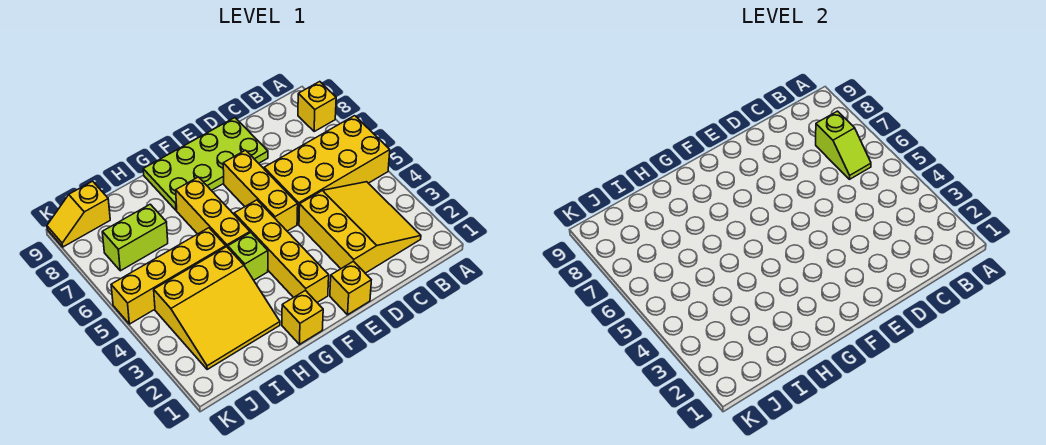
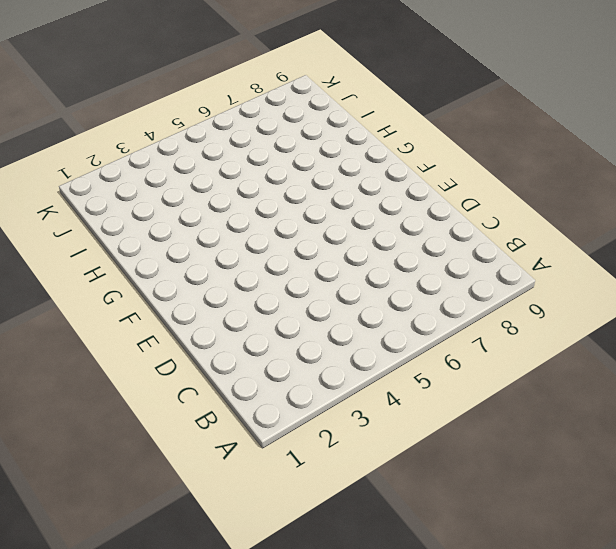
none -> yellow 2x4 brick [264,116,390,224]
none -> yellow 1x1 brick [298,82,336,131]
none -> yellow 3x3 slope [299,182,421,273]

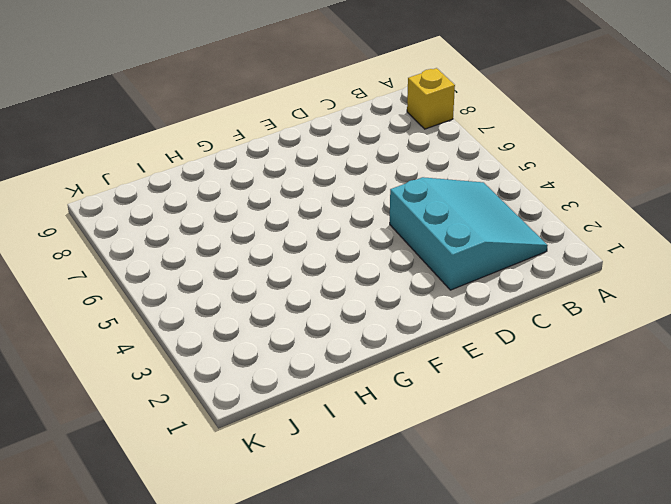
cyan 3x3 slope [390,177,548,290] -> yellow 3x3 slope [299,182,421,273]
none -> yellow 2x4 brick [264,116,390,224]
none -> lime 2x4 plate [143,118,268,210]
none -> yellow 1x1 brick [330,261,371,315]

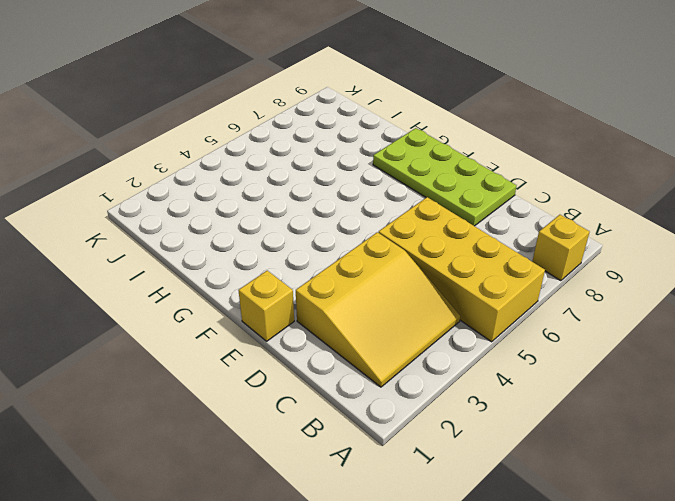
none -> yellow 1x3 brick [223,150,298,231]
none -> yellow 1x4 brick [234,200,329,302]
none -> yellow 1x1 brick [282,290,323,344]

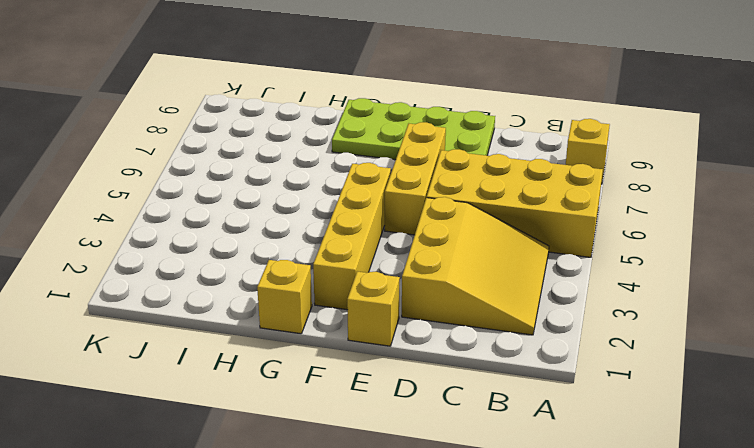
none -> lime 1x1 brick [228,233,268,280]
none -> yellow 1x3 brick [176,177,250,247]
none -> yellow 3x3 slope [154,247,280,369]

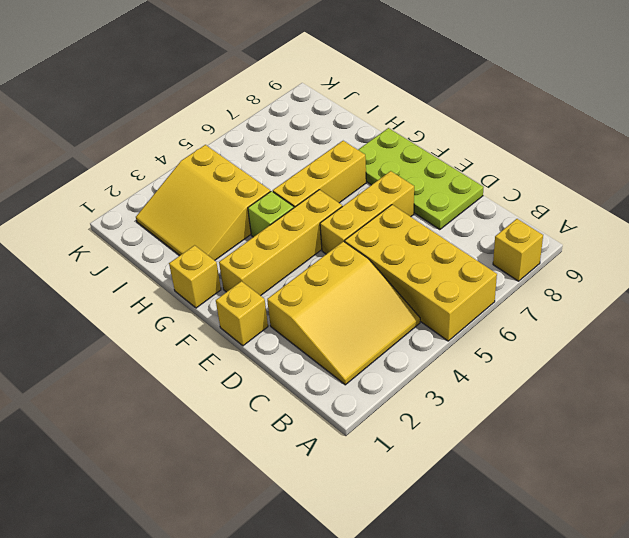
none -> yellow 1x4 brick [111,228,226,324]
none -> lime 1x2 brick [102,204,168,271]
none -> yellow 1x2 slope [47,181,110,247]

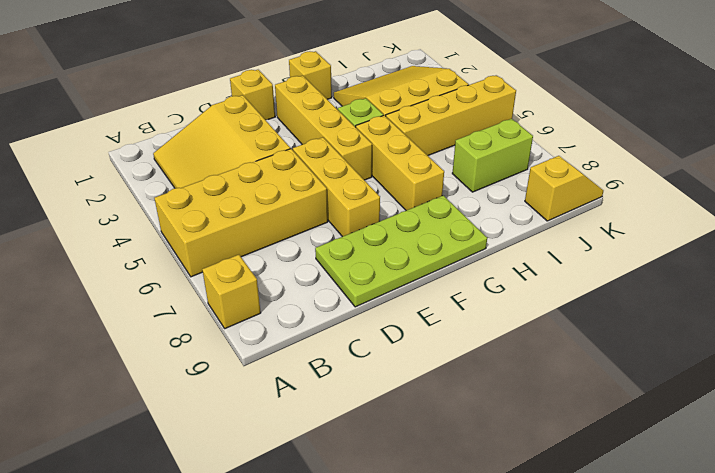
none -> lime 1x2 slope [816,111,871,179]

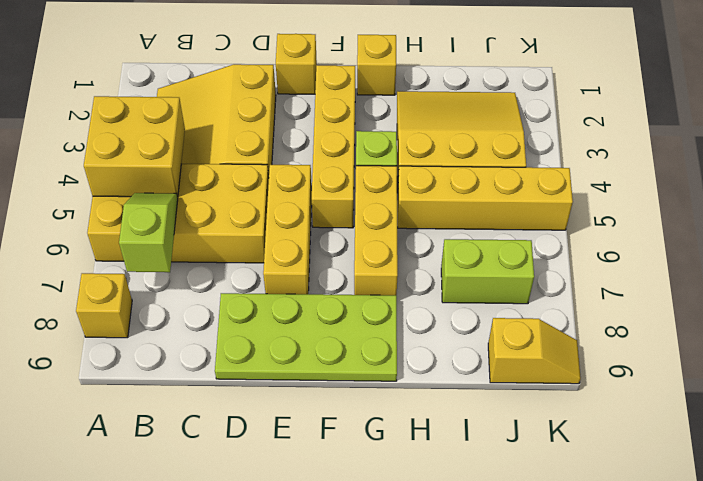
yellow 2x2 brick [84,96,185,197] -> none

